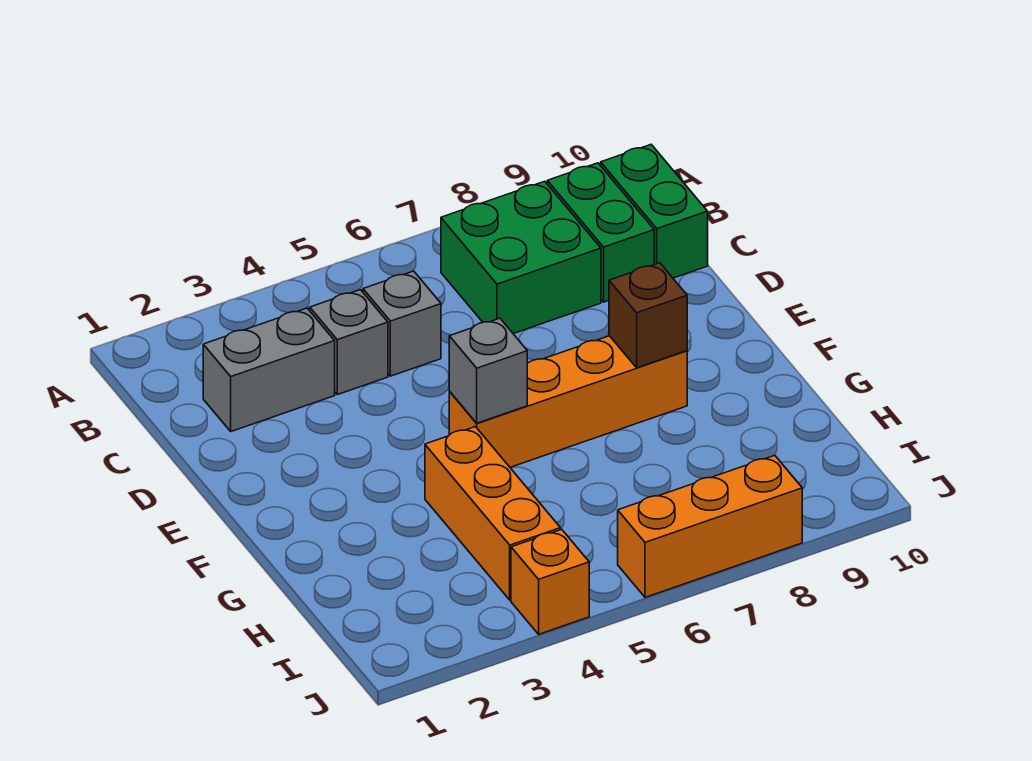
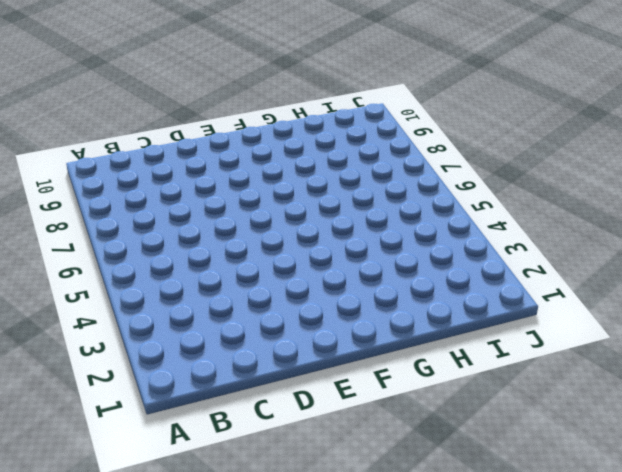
none -> green 2x2 brick [441,181,601,334]
none -> green 1x2 brick [547,163,654,302]
none -> green 1x2 brick [601,145,708,278]

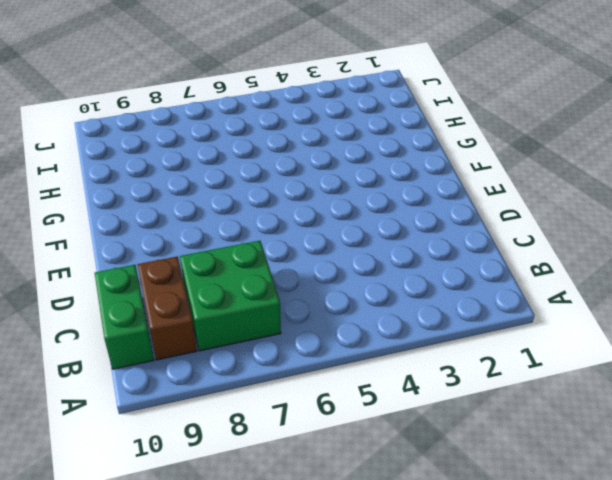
brown 1x2 brick [138,256,197,360] -> green 1x2 brick [547,163,654,302]
none -> grey 1x2 brick [203,308,335,431]
none -> grey 1x1 brick [310,290,388,395]
none -> grey 1x1 brick [363,271,441,376]

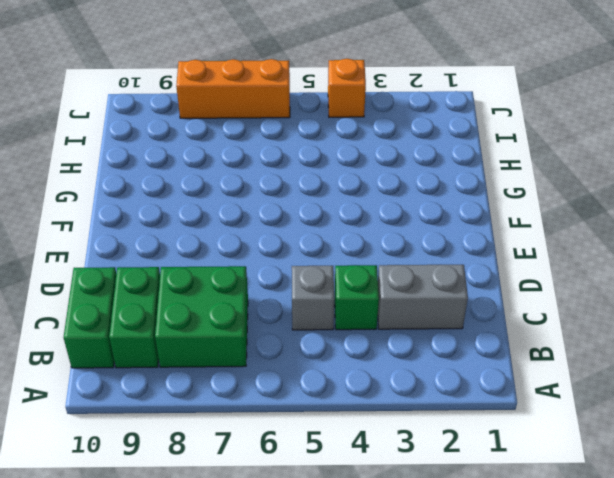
green 1x1 brick [335,265,379,330] -> grey 1x1 brick [310,290,388,395]
none -> orange 1x4 brick [449,336,687,467]
none -> orange 1x3 brick [425,427,560,600]
none -> grey 1x1 brick [449,318,527,423]

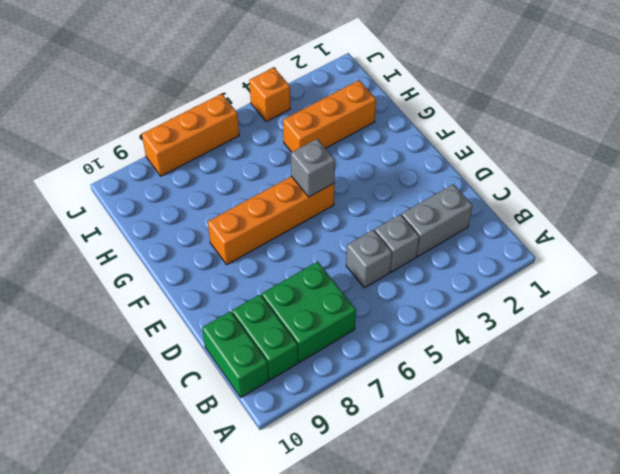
orange 1x3 brick [283,80,376,152] -> orange 1x3 brick turned to [425,427,560,600]
none -> brown 1x1 brick [609,263,687,368]

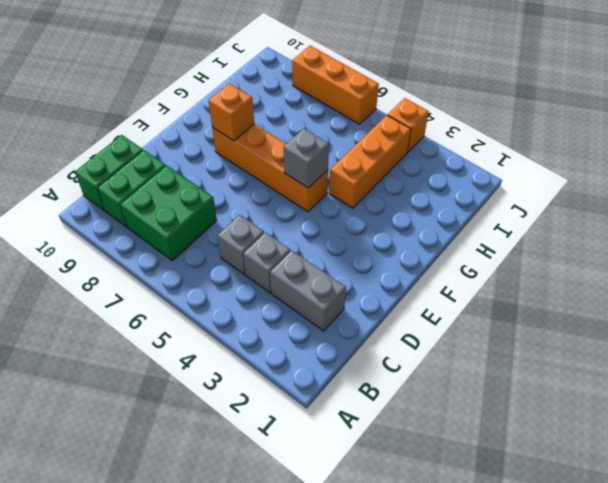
orange 1x1 brick [209,83,254,141] -> brown 1x1 brick [609,263,687,368]

